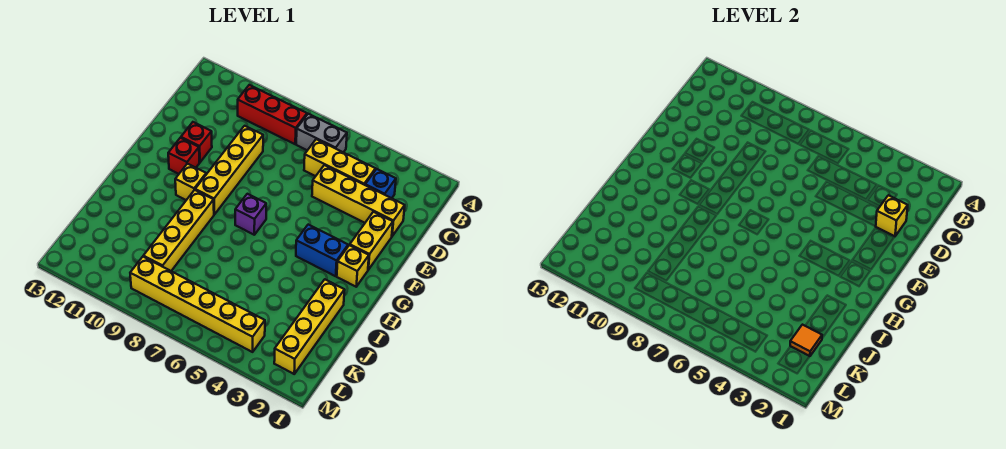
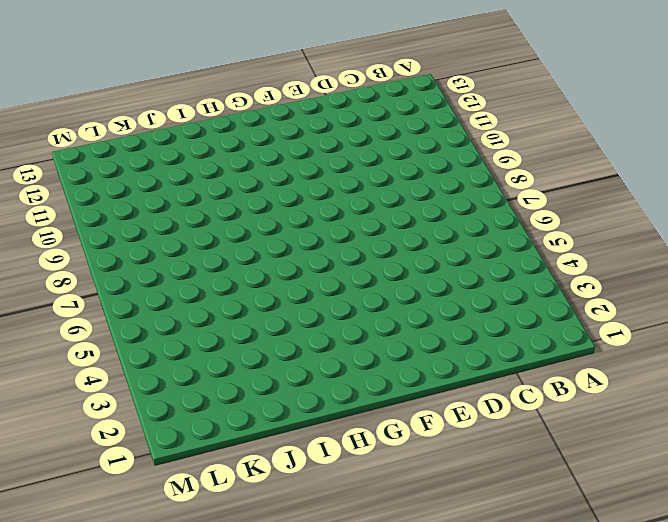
none -> grey 1x2 brick [296,114,347,152]
none -> red 1x3 brick [238,85,307,144]
none -> blue 1x1 brick [365,169,396,198]

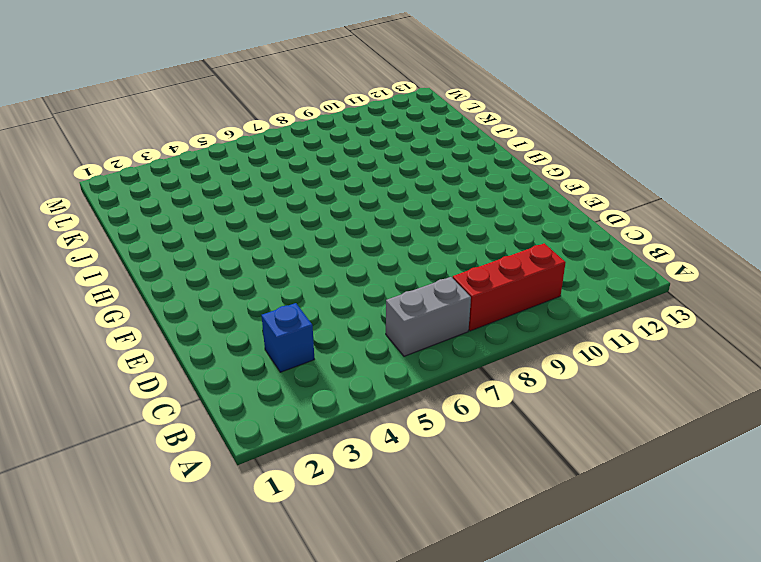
none -> yellow 1x3 brick [304,139,375,185]
none -> yellow 1x4 brick [312,165,405,236]
none -> yellow 1x4 brick [195,126,263,215]

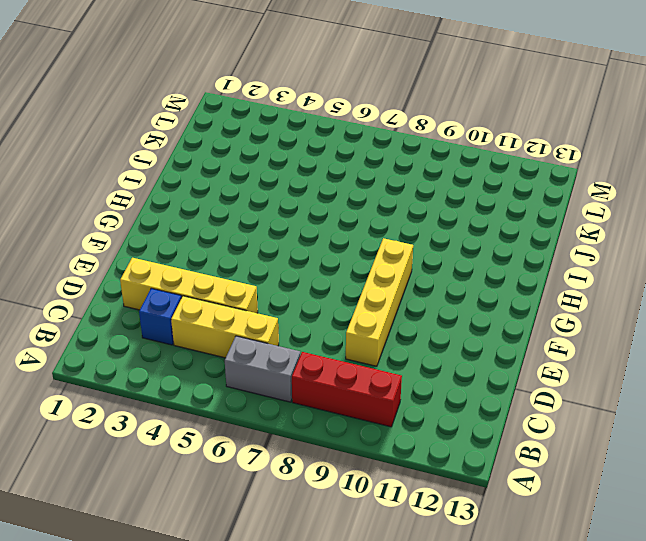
none -> yellow 1x2 brick [350,212,393,270]
none -> red 1x1 brick [181,122,212,162]
none -> red 1x1 brick [168,138,200,174]

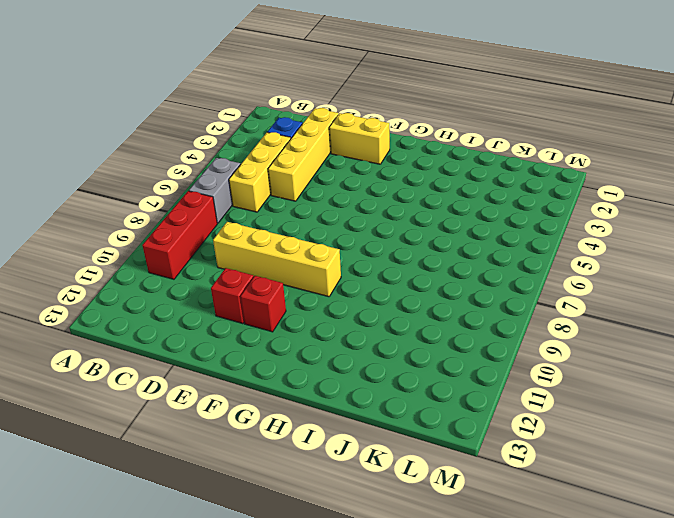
none -> yellow 1x1 brick [337,245,369,287]
none -> blue 1x2 brick [296,225,348,276]
none -> purple 1x1 brick [235,194,266,235]

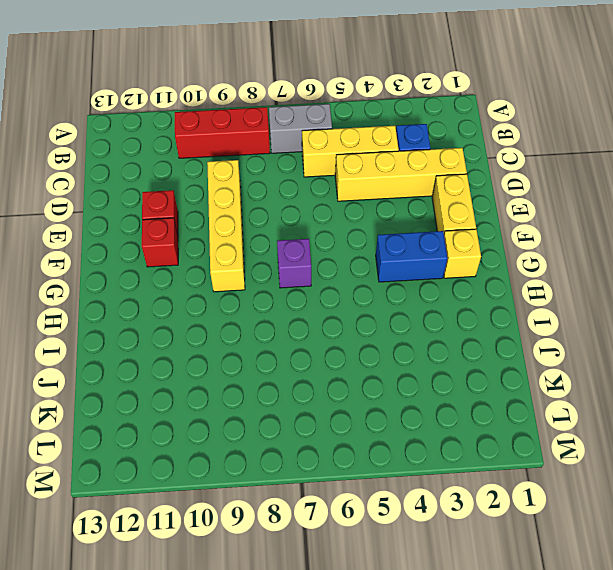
none -> yellow 1x1 brick [175,164,206,200]
none -> yellow 1x4 brick [143,190,214,271]
none -> yellow 1x4 brick [274,279,344,374]

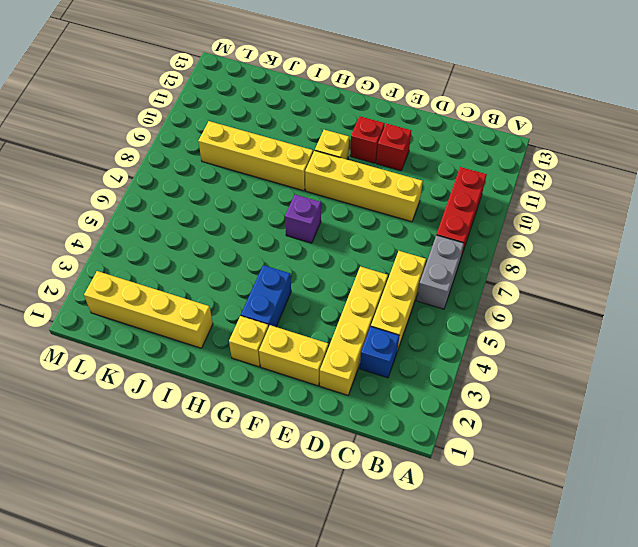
none -> yellow 1x6 brick [130,257,265,352]
none -> yellow 1x1 brick [876,195,908,236]
none -> orange 1x1 tile [790,325,822,356]

